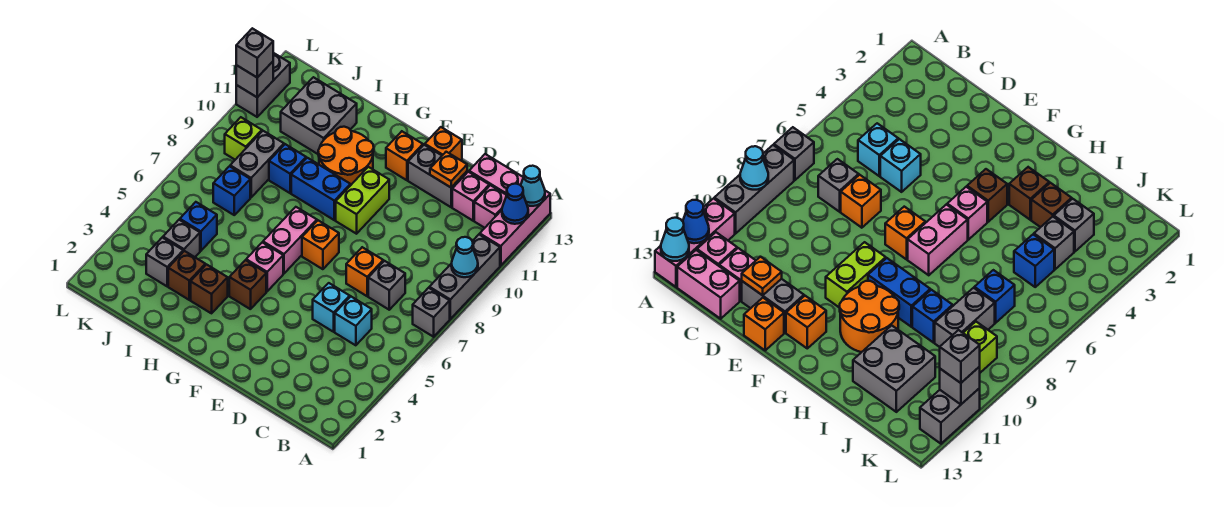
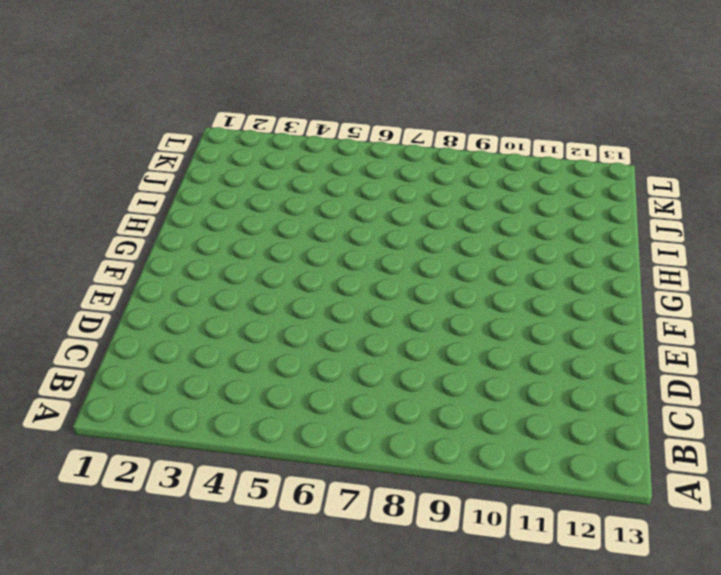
none -> grey 1x1 brick [413,288,450,337]
none -> grey 1x3 brick [429,234,500,319]
none -> pink 1x3 brick [480,191,550,266]
none -> pink 1x1 brick [474,185,507,228]

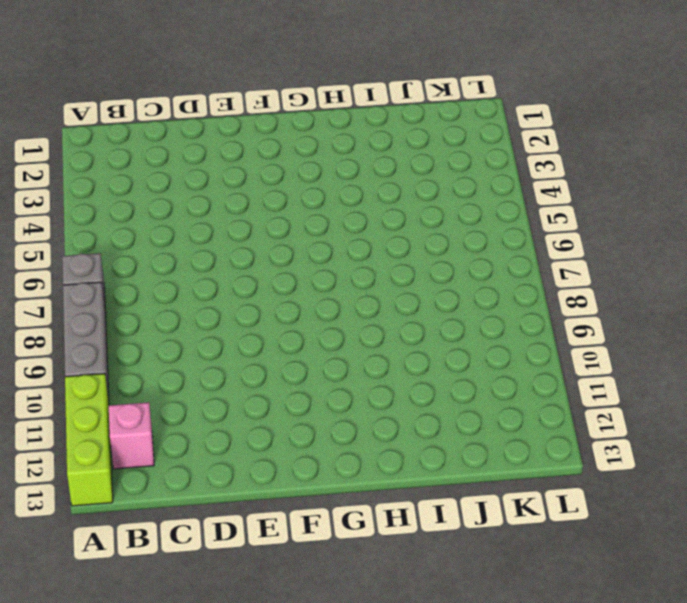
lime 1x3 brick [65,374,113,506] -> pink 1x3 brick [480,191,550,266]
none -> pink 1x2 brick [469,154,523,195]
none -> cyan 1x1 brick [335,297,372,345]
none -> grey 1x1 brick [368,261,405,310]
none -> pink 1x1 brick [452,172,489,221]

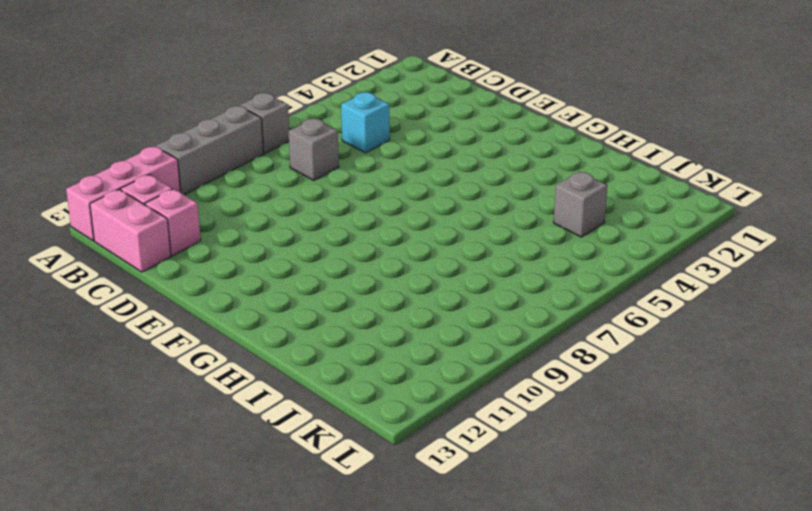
none -> cyan 1x1 brick [313,283,350,332]
none -> orange 1x1 brick [346,247,383,296]
none -> grey 1x2 brick [408,145,467,207]
none -> orange 1x1 brick [425,127,462,160]

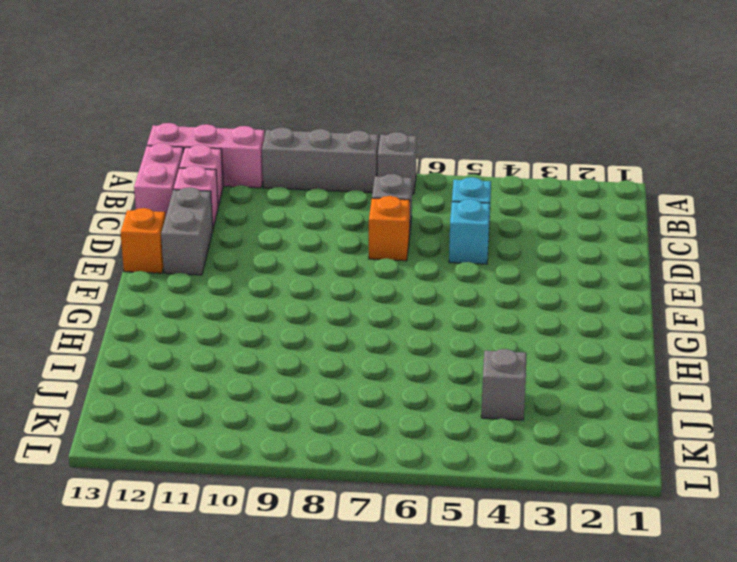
none -> orange 1x1 brick [302,220,339,269]
none -> lime 1x2 brick [336,167,389,234]
none -> orange 1x1 brick [386,131,423,180]
none -> brown 1x1 brick [229,260,266,309]

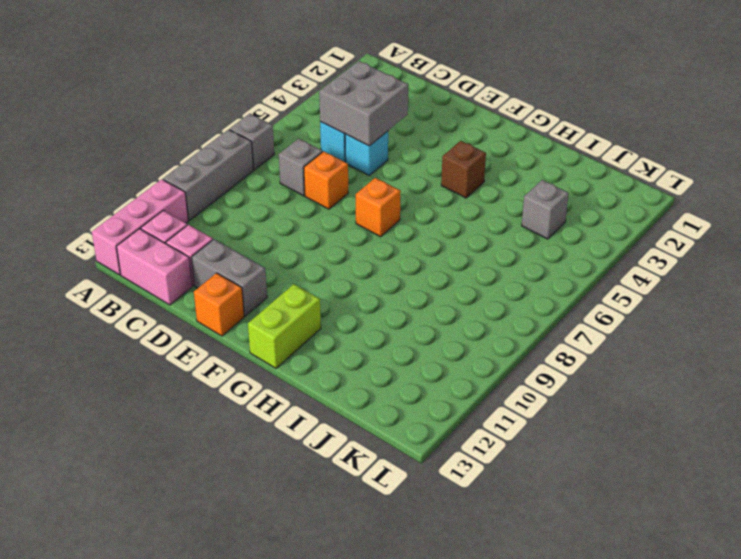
grey 2x2 brick [319,61,408,146] -> grey 2x2 brick moved to [281,77,357,154]
lime 1x2 brick [248,284,321,368] -> lime 1x2 brick moved to [336,167,389,234]
none -> orange 1x1 brick [386,131,423,180]
none -> pink 1x1 brick [246,242,283,291]
none -> pink 1x2 brick [263,207,317,273]
none -> blue 1x2 brick [291,158,350,220]

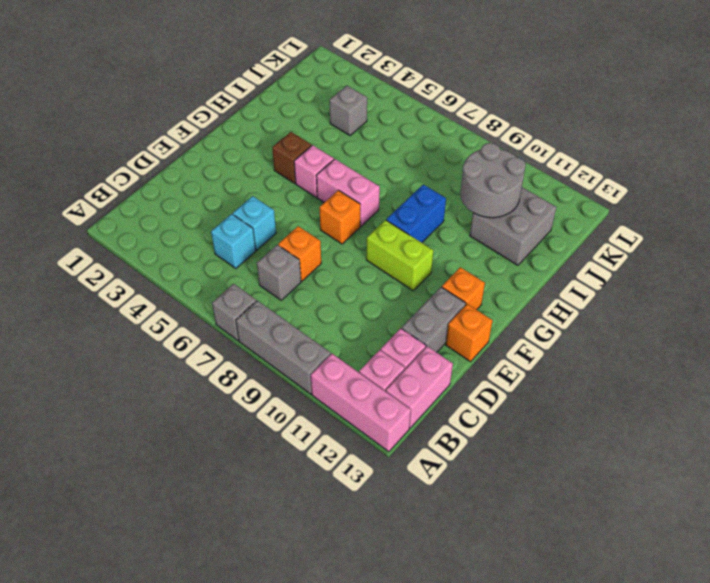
grey 2x2 round brick [460,143,526,218] -> none
none -> orange 2x2 round brick [318,127,374,186]
none -> brown 1x1 brick [191,265,228,313]
none -> brown 1x1 brick [168,251,205,300]
none -> blue 1x1 brick [269,144,306,193]

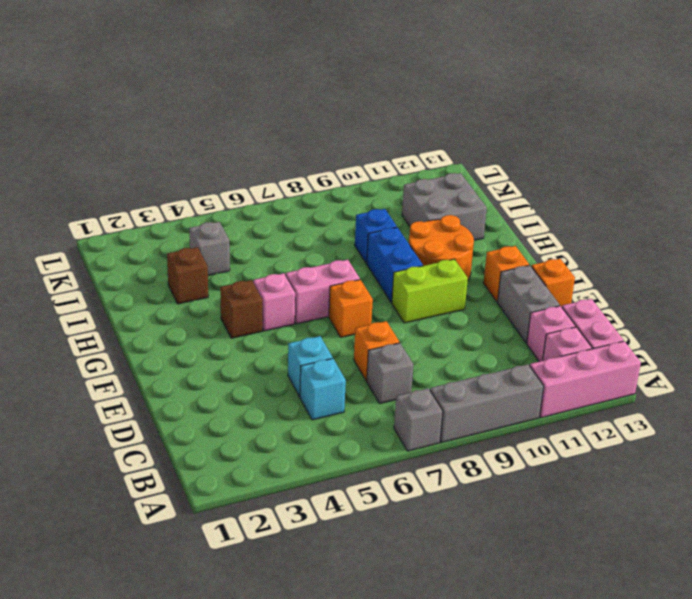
none -> brown 1x1 brick [191,265,228,313]
none -> grey 1x1 brick [146,237,183,286]
none -> blue 1x1 brick [180,202,217,251]
none -> blue 1x1 brick [213,166,250,215]

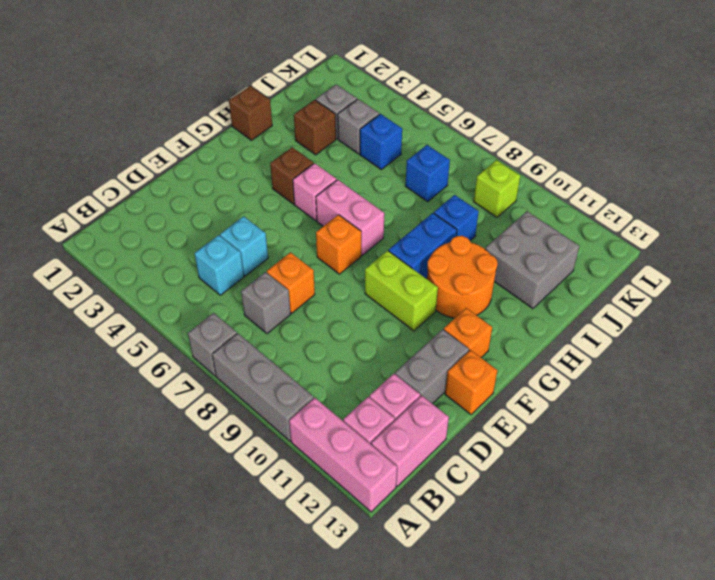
brown 1x1 brick [229,86,272,140] -> brown 1x1 brick moved to [191,265,228,313]
none -> grey 1x2 brick [230,131,284,197]
none -> grey 1x2 brick [236,53,290,117]
none -> cyan 1x1 cone [451,237,478,277]
none -> blue 1x1 cone [502,184,528,224]

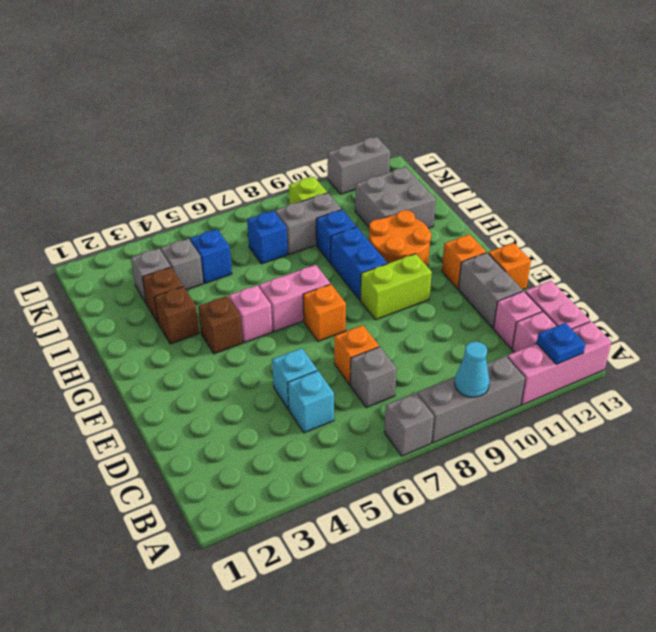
blue 1x1 plate [537,323,586,364] -> blue 1x1 cone [502,184,528,224]
none -> cyan 1x1 cone [521,166,545,206]
none -> orange 1x1 plate [430,152,467,187]
none -> grey 1x1 brick [236,62,273,97]
none -> grey 1x1 brick [236,28,273,78]

